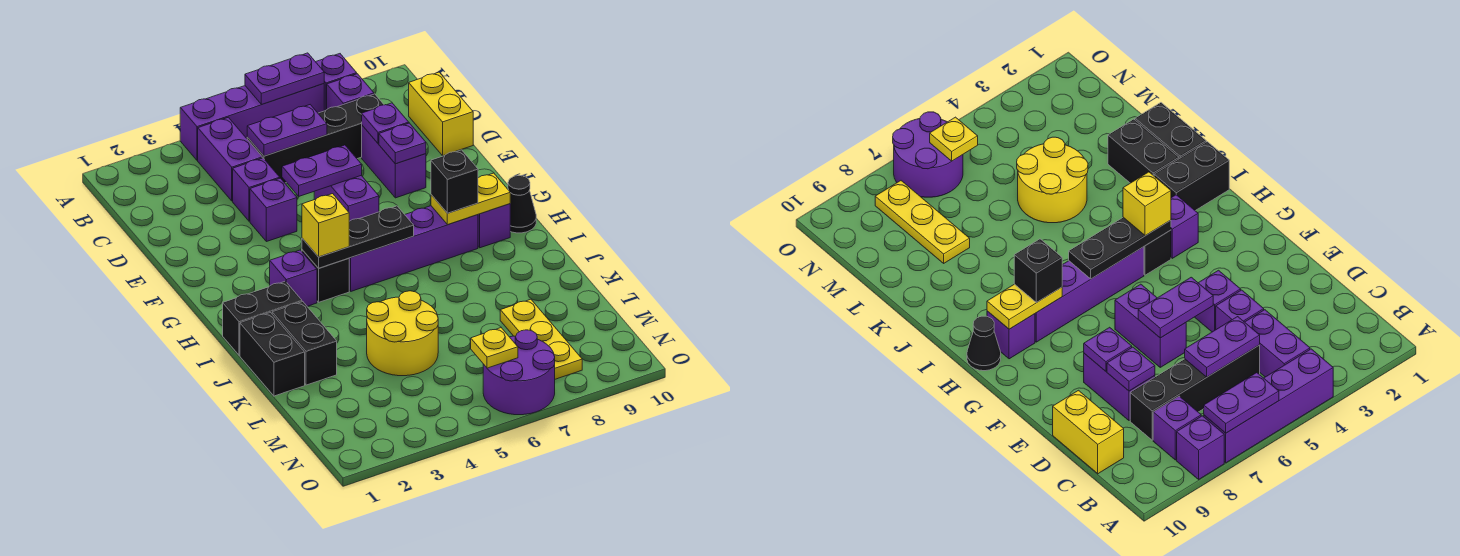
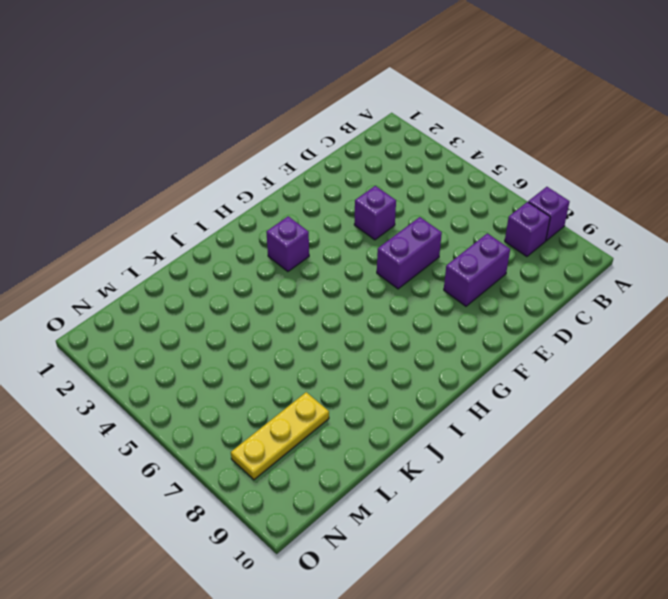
none -> purple 1x4 brick [180,84,324,160]
none -> purple 1x2 brick [198,117,262,201]
none -> black 1x4 brick [247,94,384,183]
none -> yellow 1x2 brick [409,72,473,156]

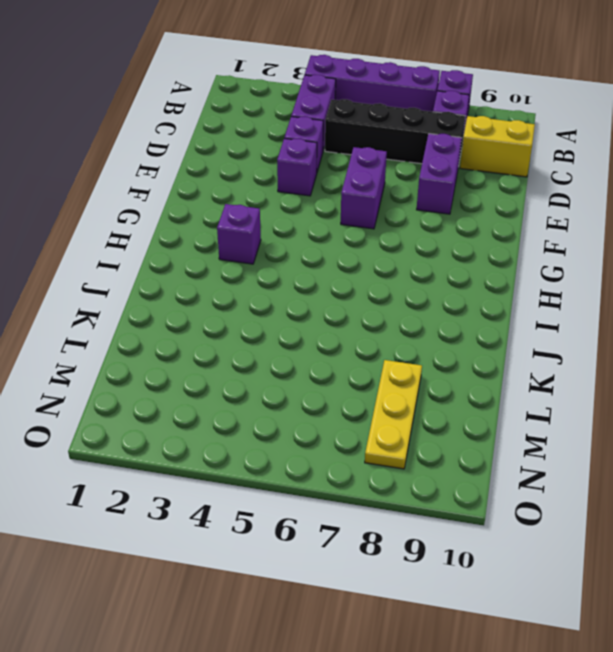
yellow 1x2 brick [460,116,535,177] -> yellow 1x2 brick turned to [409,72,473,156]
none -> black 1x1 brick [302,250,349,302]
none -> purple 1x4 brick [349,206,478,291]
none -> purple 1x1 brick [478,204,510,248]
none -> black 1x1 cone [508,175,536,233]

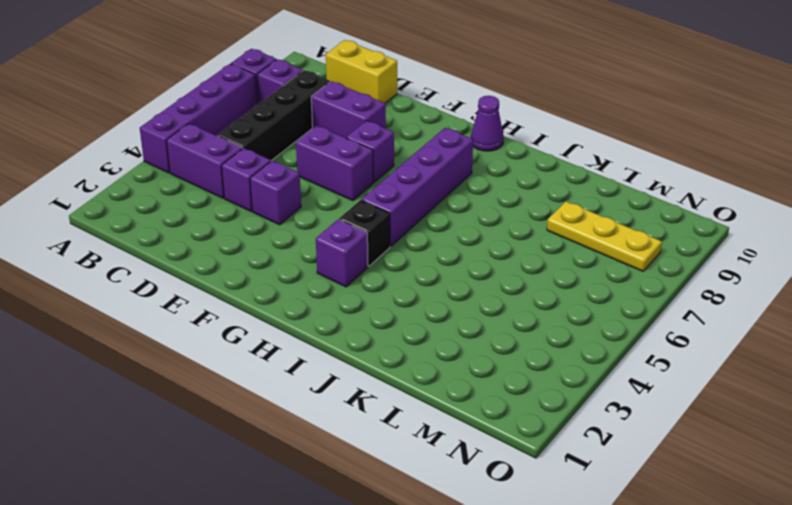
purple 1x1 brick [346,121,394,182] -> purple 1x1 brick moved to [478,204,510,248]
purple 1x1 cone [471,96,504,151] -> black 1x1 cone [508,175,536,233]
none -> black 1x2 brick [223,281,302,356]
none -> black 1x2 brick [240,313,305,396]
none -> black 1x2 brick [272,302,337,385]
none -> yellow 2x2 round brick [367,291,438,376]

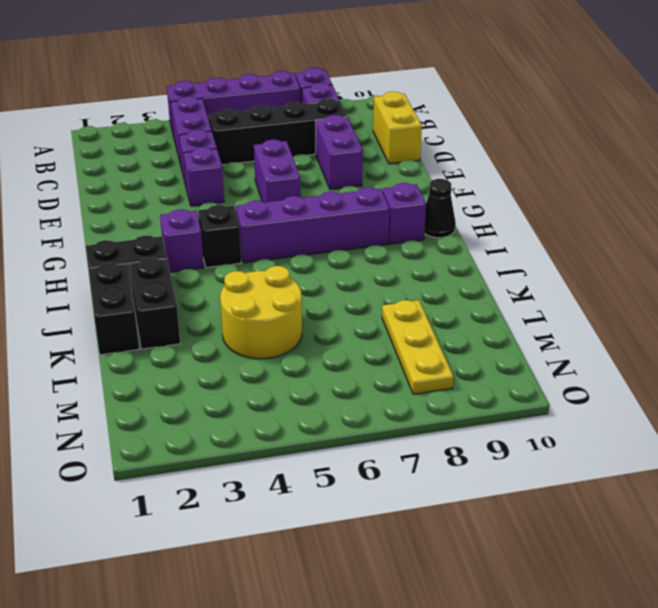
none -> purple 2x2 round brick [483,330,555,415]
none -> purple 1x2 plate [245,53,324,104]
none -> purple 1x2 plate [247,105,327,156]
none -> purple 1x1 plate [362,103,409,143]

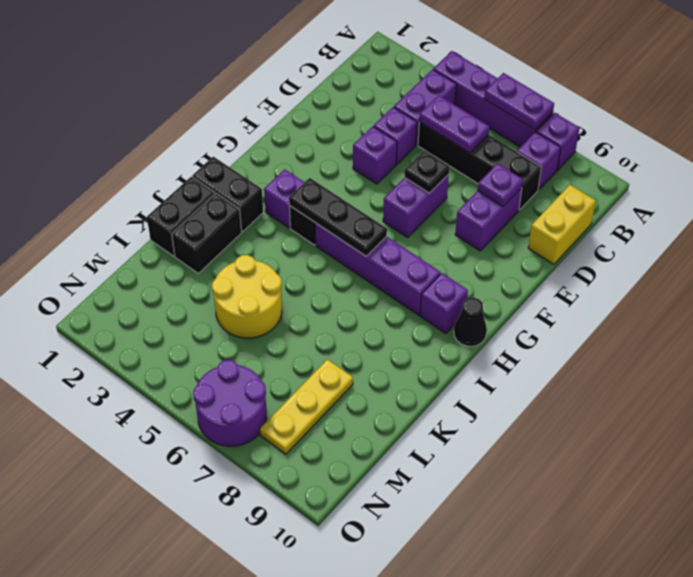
black 1x1 plate [405,150,449,193] -> purple 1x2 plate [282,145,362,196]
none -> purple 1x1 plate [379,123,426,164]
none -> yellow 1x2 plate [431,173,510,225]
none -> yellow 1x1 plate [471,328,518,368]
none -> yellow 1x1 brick [302,194,349,257]

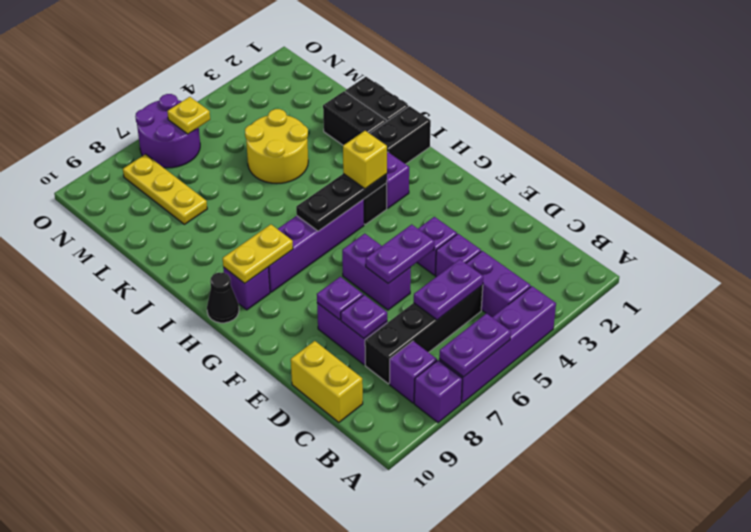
none -> black 1x1 brick [431,150,478,213]

